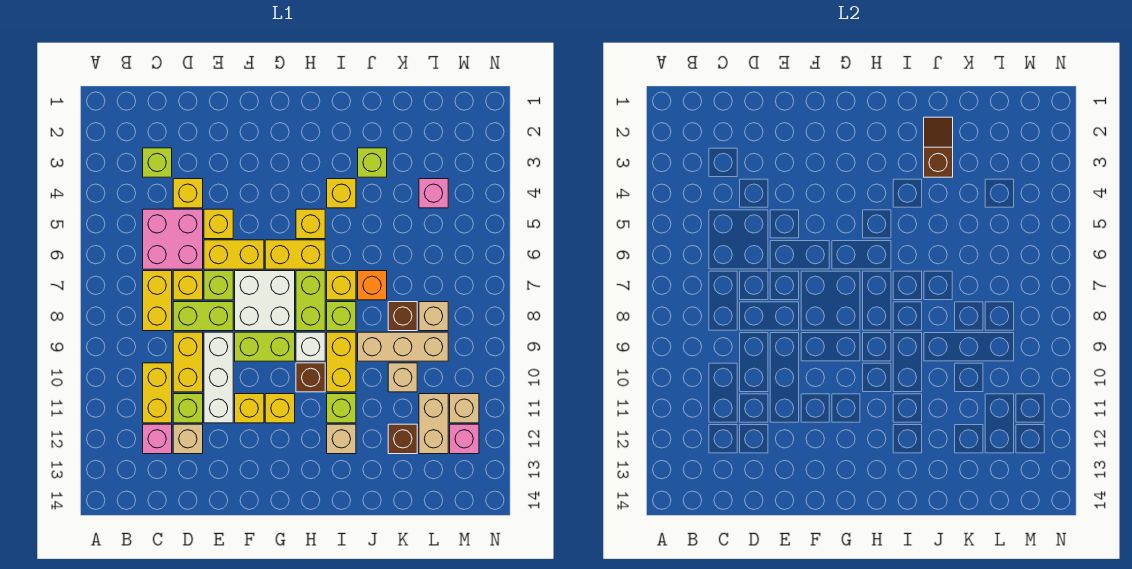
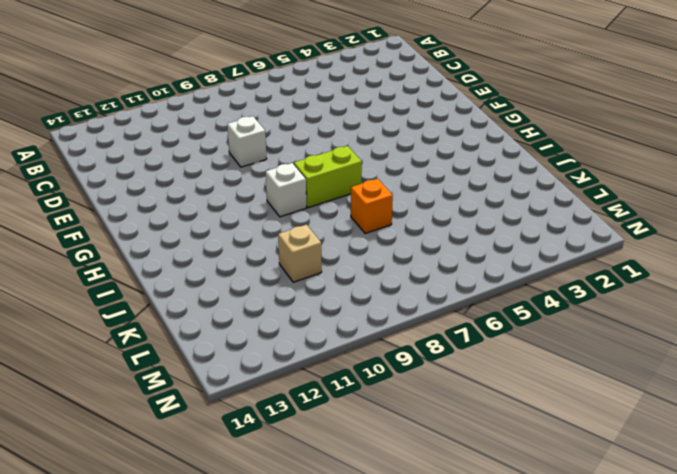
white 1x1 brick [227,116,267,167] -> white 1x3 brick [204,332,233,423]
none -> lime 1x1 brick [143,148,172,177]
none -> pink 2x2 brick [143,209,203,269]
none -> yellow 1x2 brick [143,271,172,331]
none -> yellow 1x2 brick [143,363,172,423]

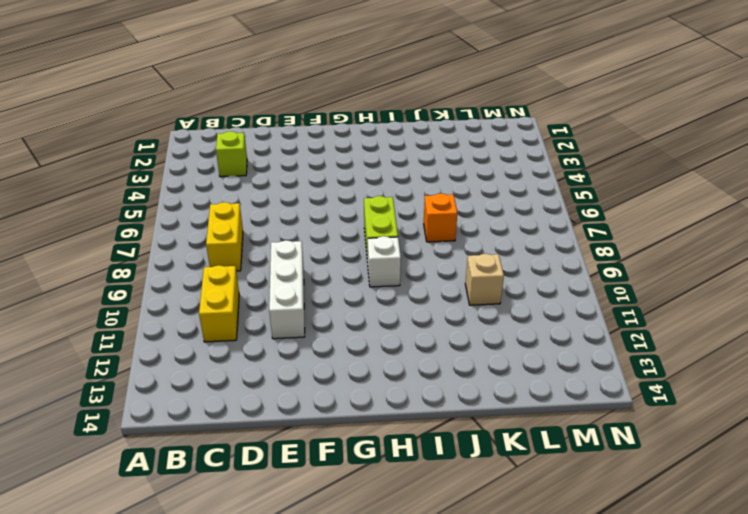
none -> pink 2x2 brick [143,209,203,269]
none -> pink 1x1 brick [143,424,172,454]
none -> yellow 1x1 brick [173,179,203,208]
none -> yellow 1x1 brick [173,271,203,300]

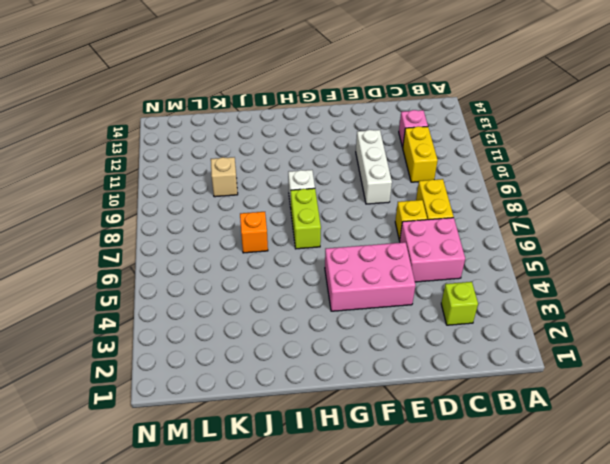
pink 2x3 brick [325,242,416,311] -> yellow 1x1 brick [204,209,233,239]
none -> yellow 1x1 brick [173,179,203,208]
none -> lime 1x2 brick [173,302,233,331]
none -> yellow 1x2 brick [173,332,203,392]
none -> lime 1x1 brick [173,394,203,423]

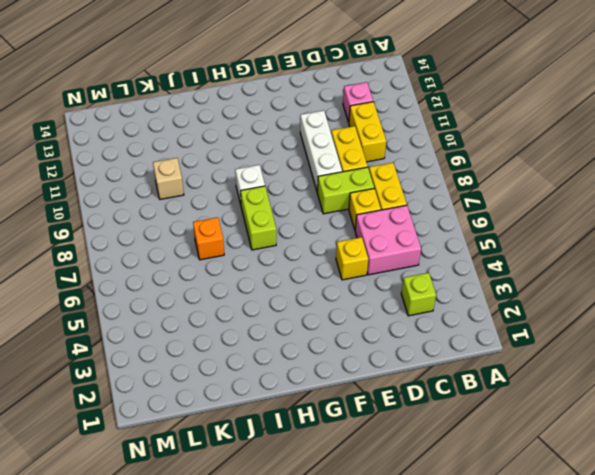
none -> yellow 1x1 brick [173,179,203,208]
none -> lime 1x1 brick [173,394,203,423]
none -> tan 1x1 brick [173,424,203,454]
none -> yellow 1x2 brick [204,240,264,269]

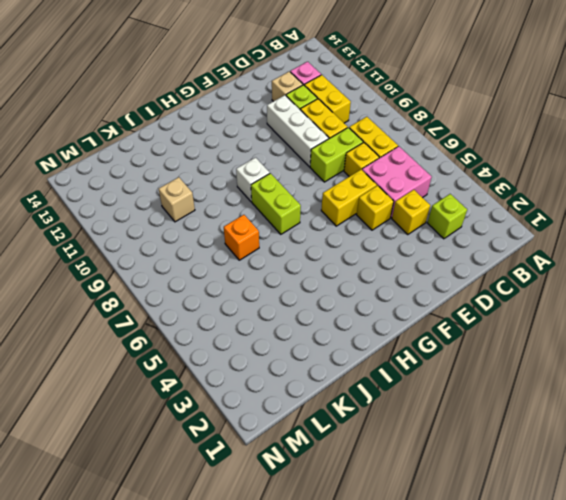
none -> lime 1x1 brick [204,271,233,300]
none -> white 2x2 brick [235,271,295,331]
none -> lime 1x2 brick [235,332,295,361]
none -> yellow 1x1 brick [235,394,264,423]

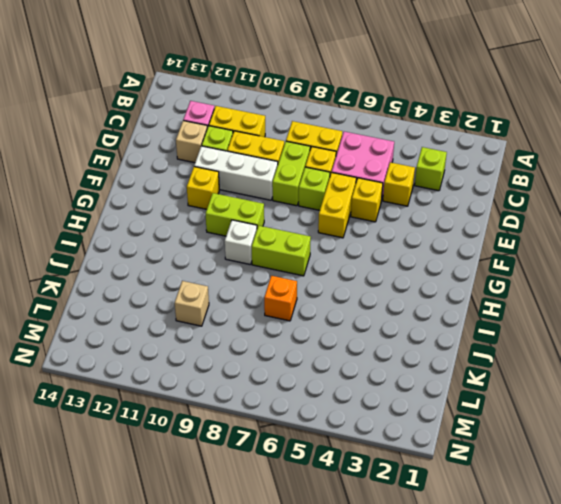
lime 1x2 brick [205,193,264,236] -> lime 1x2 brick turned to [235,332,295,361]
none -> white 2x2 brick [235,271,295,331]
none -> yellow 1x2 brick [265,240,325,269]
none -> yellow 1x1 brick [265,394,295,423]
none -> yellow 1x1 brick [296,209,325,239]

